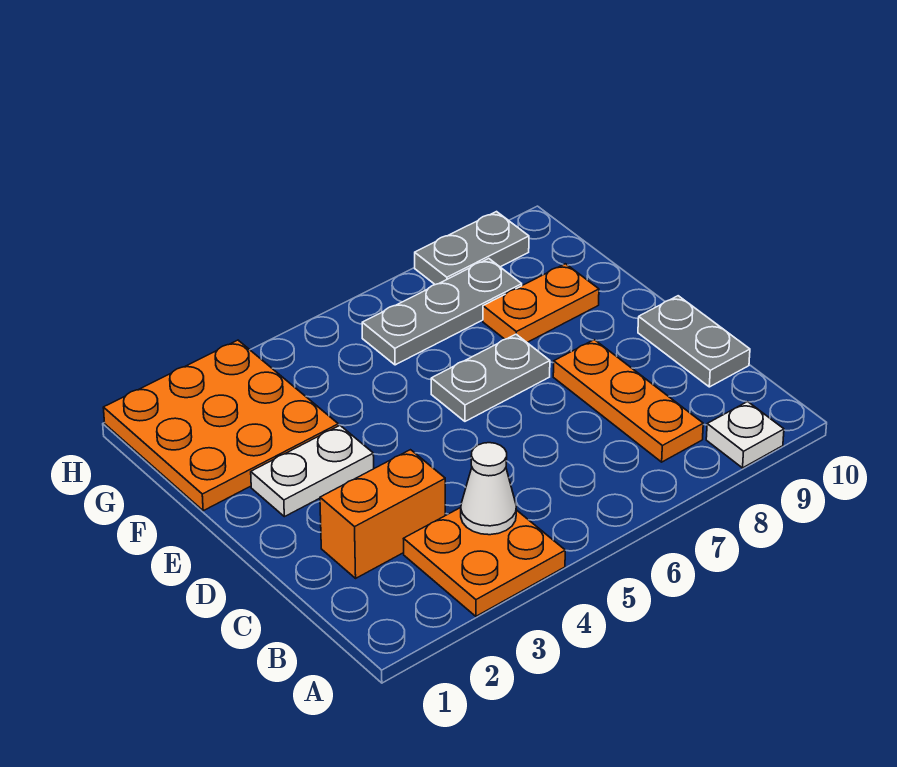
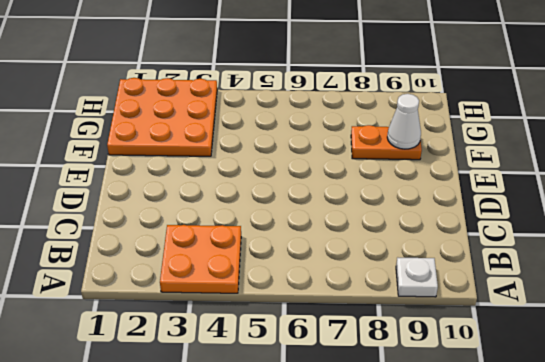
white 1x1 cone [387,94,421,149] -> white 1x1 cone moved to [461,443,516,535]
none -> orange 1x3 plate [553,340,703,462]
none -> orange 1x2 brick [320,450,445,578]
none -> grey 1x2 plate [638,296,750,387]

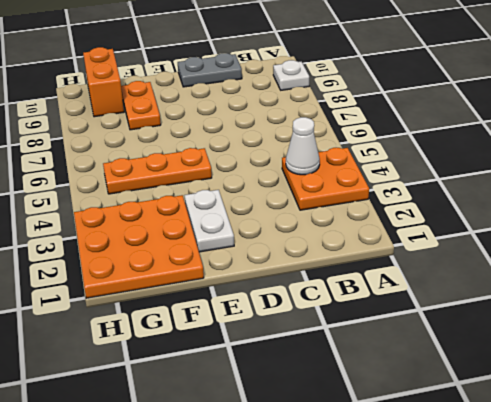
orange 1x3 plate [103,148,212,194] -> orange 1x3 plate moved to [553,340,703,462]
orange 1x2 brick [83,47,124,117] -> orange 1x2 brick moved to [320,450,445,578]
none -> grey 1x2 plate [431,334,550,421]
none -> grey 1x3 plate [362,259,522,365]
none -> grey 1x2 plate [415,212,529,285]

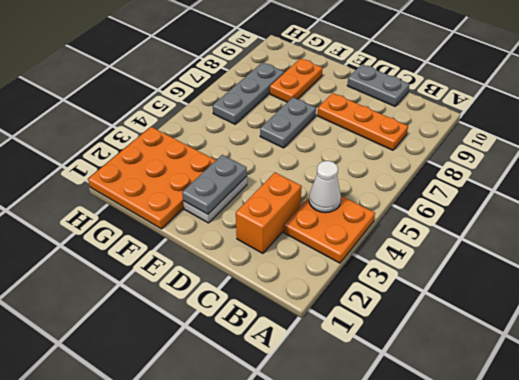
grey 1x2 plate [182,155,247,214] -> grey 1x2 plate moved to [415,212,529,285]
none -> white 1x1 plate [706,402,784,468]

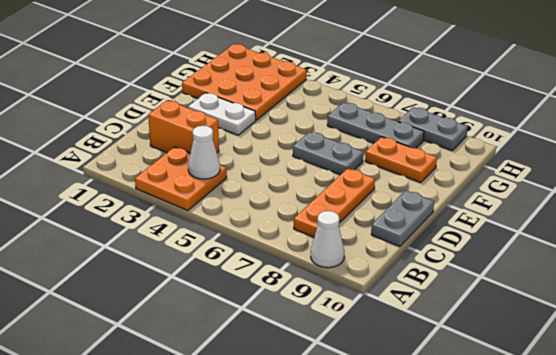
white 1x1 cone [311,211,344,268] -> white 1x1 plate [706,402,784,468]

